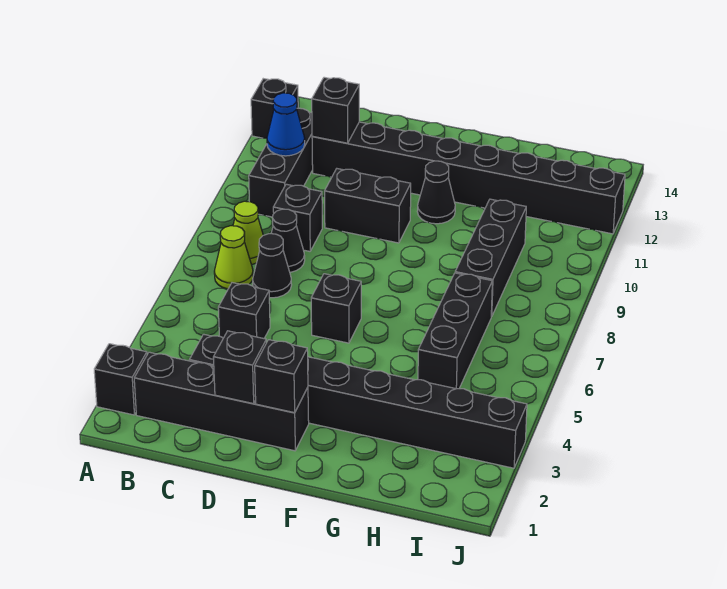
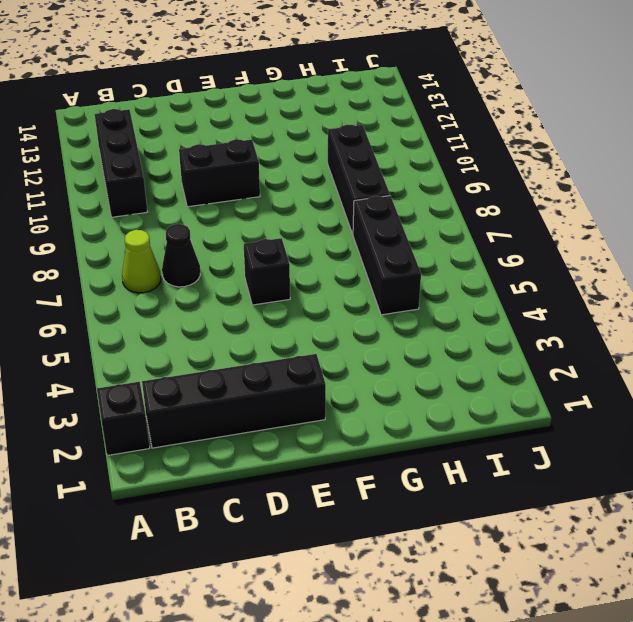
none -> black 1x1 brick [251,79,298,138]
none -> lime 1x1 cone [233,201,263,264]
none -> black 1x8 brick [189,334,527,468]

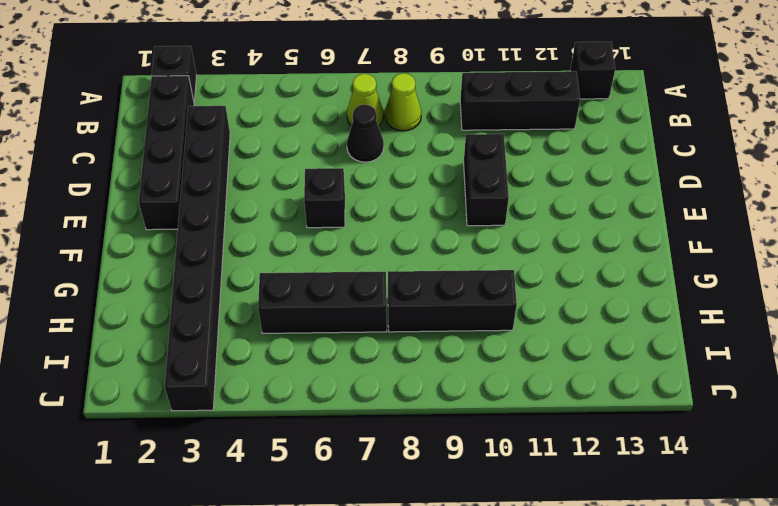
none -> black 1x1 brick [218,283,270,339]
none -> black 1x1 cone [271,209,305,272]
none -> black 1x1 brick [273,184,322,251]

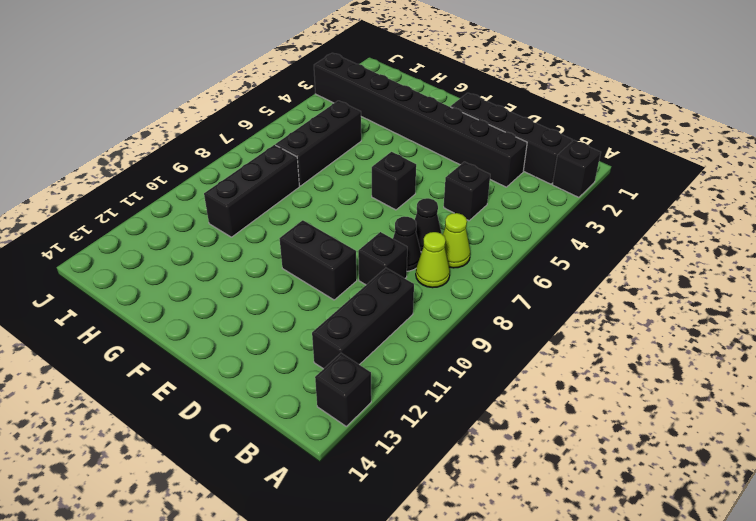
none -> black 1x8 brick [312,122,625,234]
none -> black 1x1 cone [417,161,455,224]
none -> blue 1x1 cone [267,93,305,156]

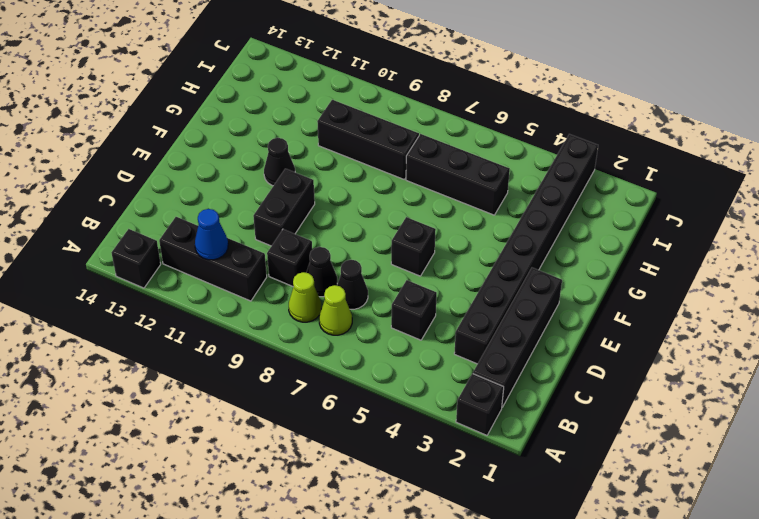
none -> black 1x8 brick [312,122,625,234]
none -> black 1x1 brick [312,77,359,143]
none -> black 1x1 brick [213,331,266,404]

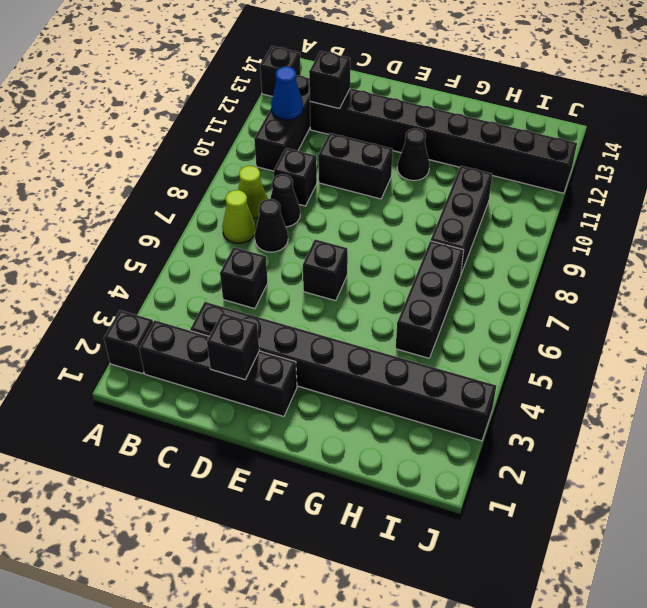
none -> black 1x1 brick [255,340,308,413]

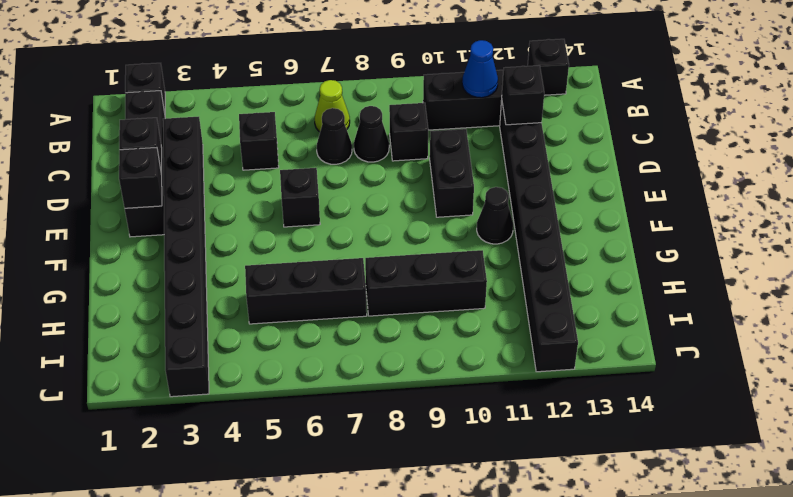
none -> lime 1x1 cone [233,201,263,264]

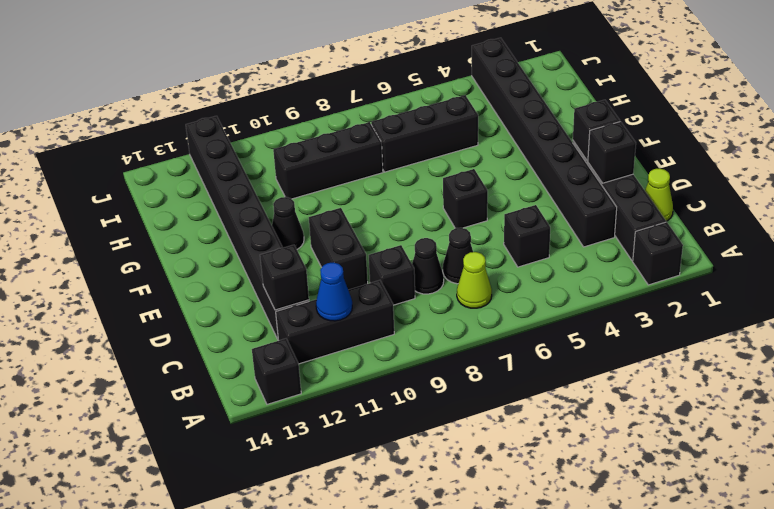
lime 1x1 cone [645,168,673,221] -> lime 1x1 cone moved to [233,201,263,264]

